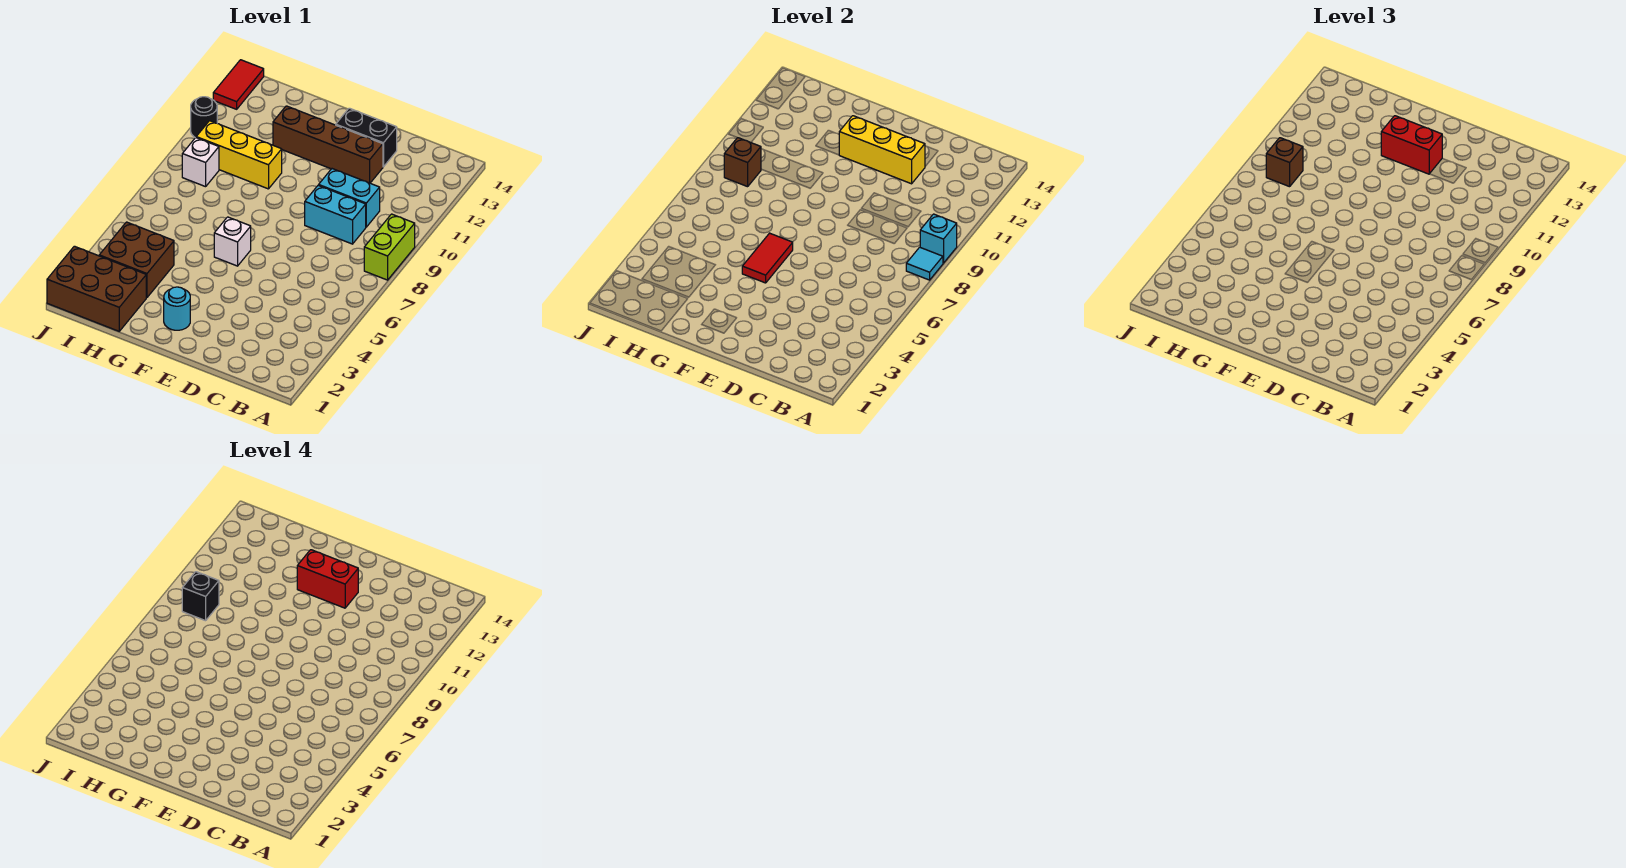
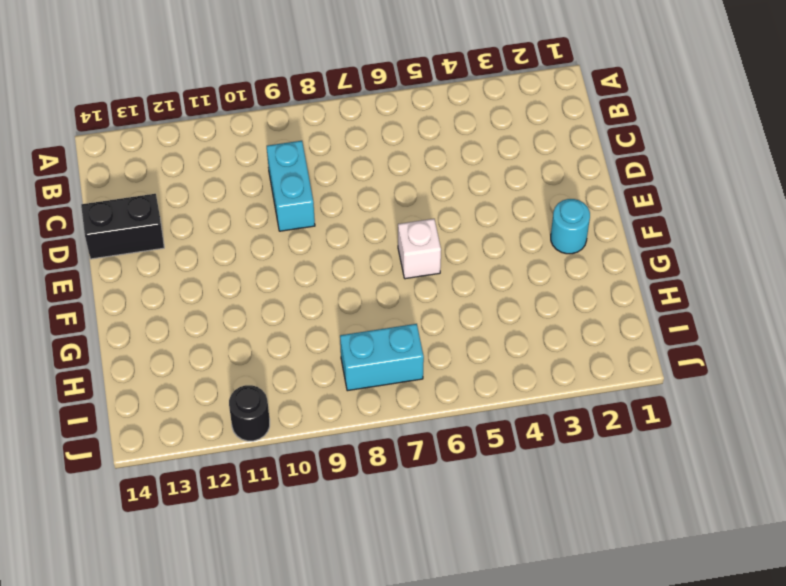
black 1x2 brick [81,194,164,259] -> black 1x2 brick turned to [336,108,397,167]
cyan 1x2 brick [340,324,424,391] -> cyan 1x2 brick turned to [319,169,380,227]
none -> lime 1x2 brick [364,214,415,280]
none -> brown 1x4 brick [273,106,383,183]
none -> yellow 1x3 brick [196,121,282,189]

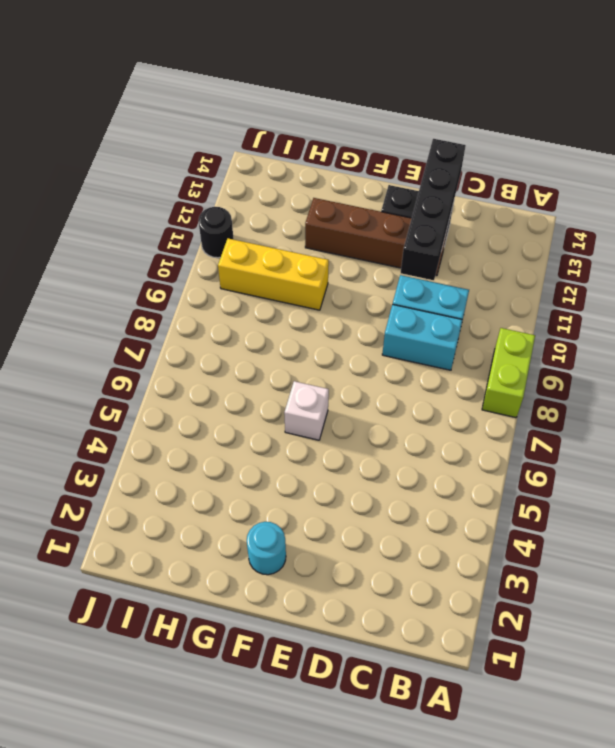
black 1x4 brick [401,139,466,280] -> yellow 1x3 brick [839,116,925,184]
none -> brown 2x3 brick [47,246,146,331]
none -> brown 2x2 brick [99,222,174,298]
none -> white 1x1 brick [182,138,219,187]

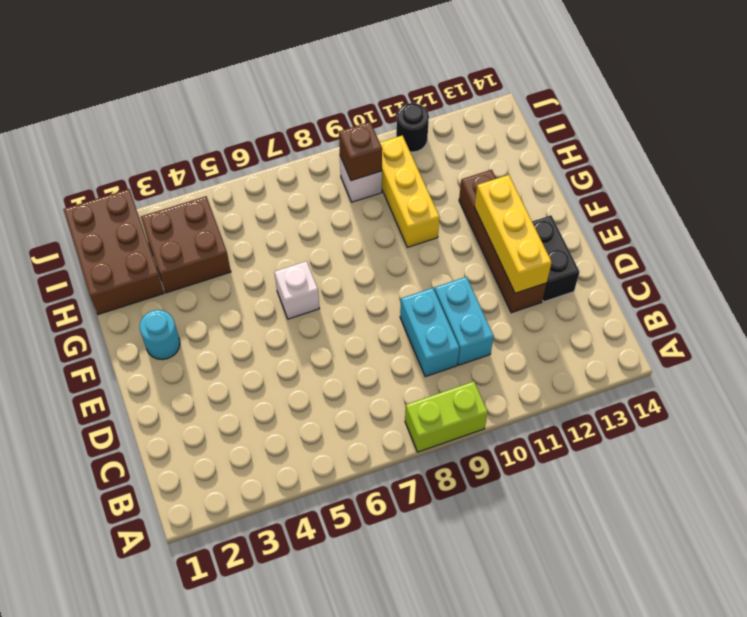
none -> red 1x2 tile [213,60,264,109]
none -> cyan 1x1 tile [906,247,943,280]
none -> cyan 1x1 brick [920,214,957,263]

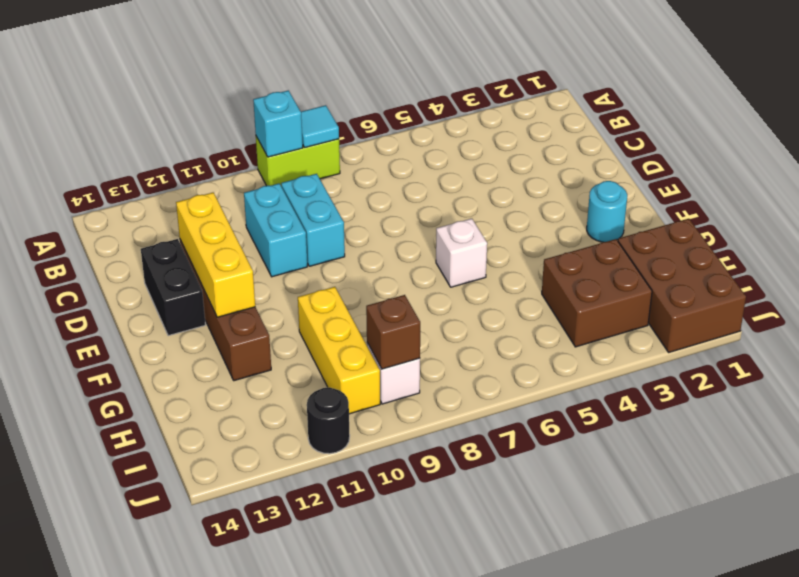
none -> red 1x2 tile [213,60,264,109]
none -> red 1x2 tile [742,233,793,283]
none -> red 1x2 brick [1381,116,1442,174]

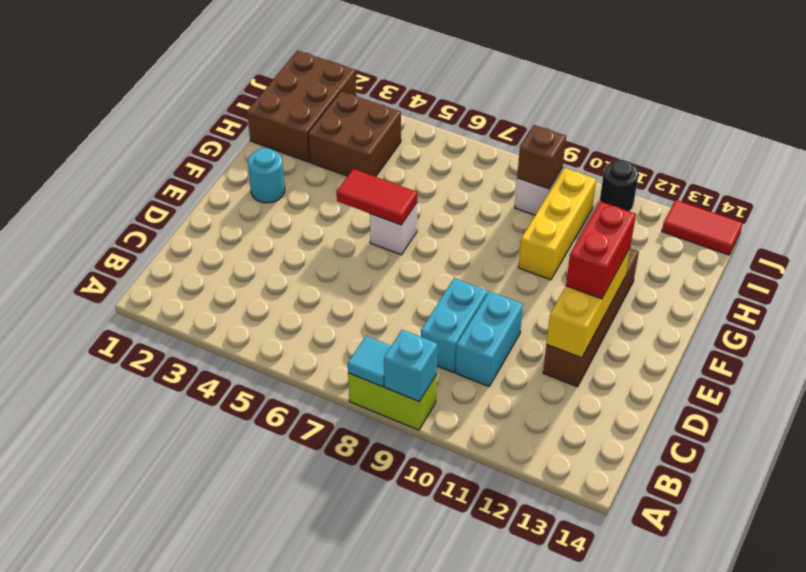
none -> black 1x2 brick [336,108,397,167]
none -> brown 1x1 brick [1266,138,1303,187]
none -> red 1x2 brick [297,550,358,608]

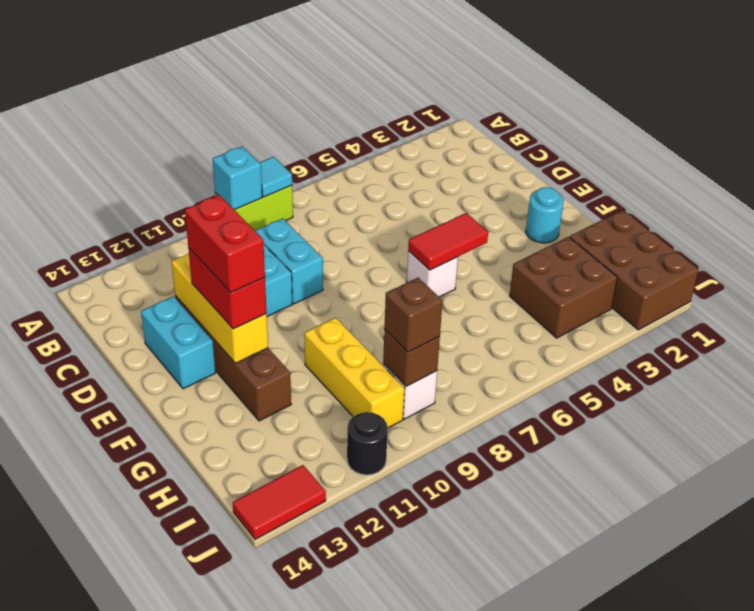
cyan 1x2 brick [141,296,215,389] -> black 1x2 brick [336,108,397,167]
none -> black 1x1 brick [182,572,219,621]

